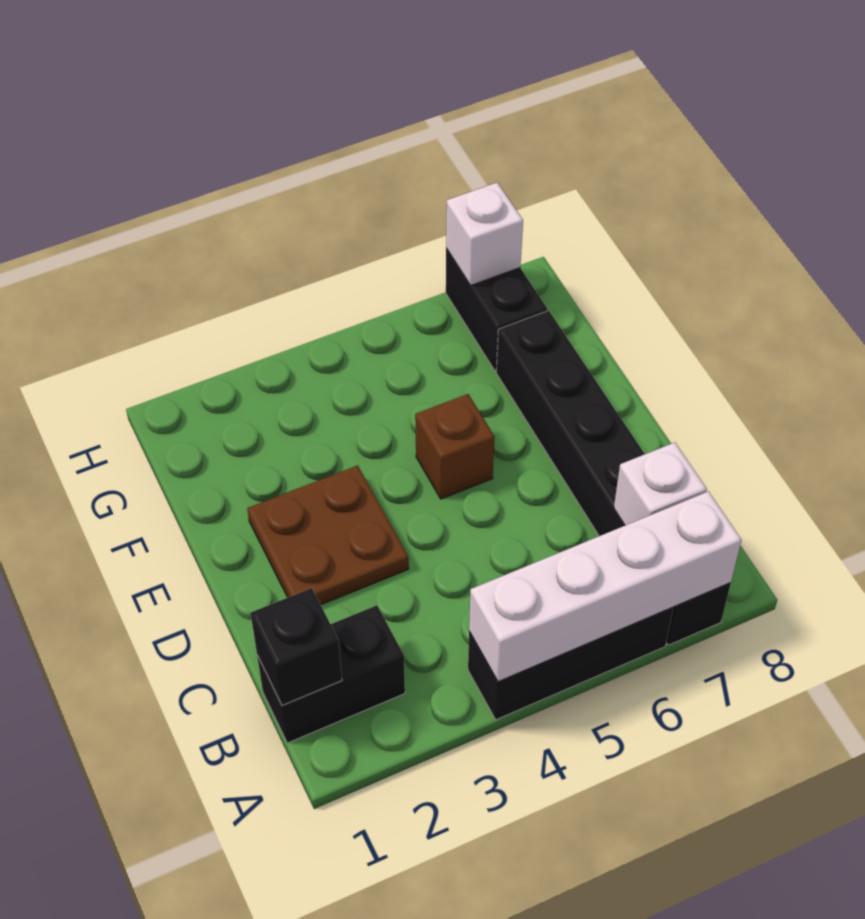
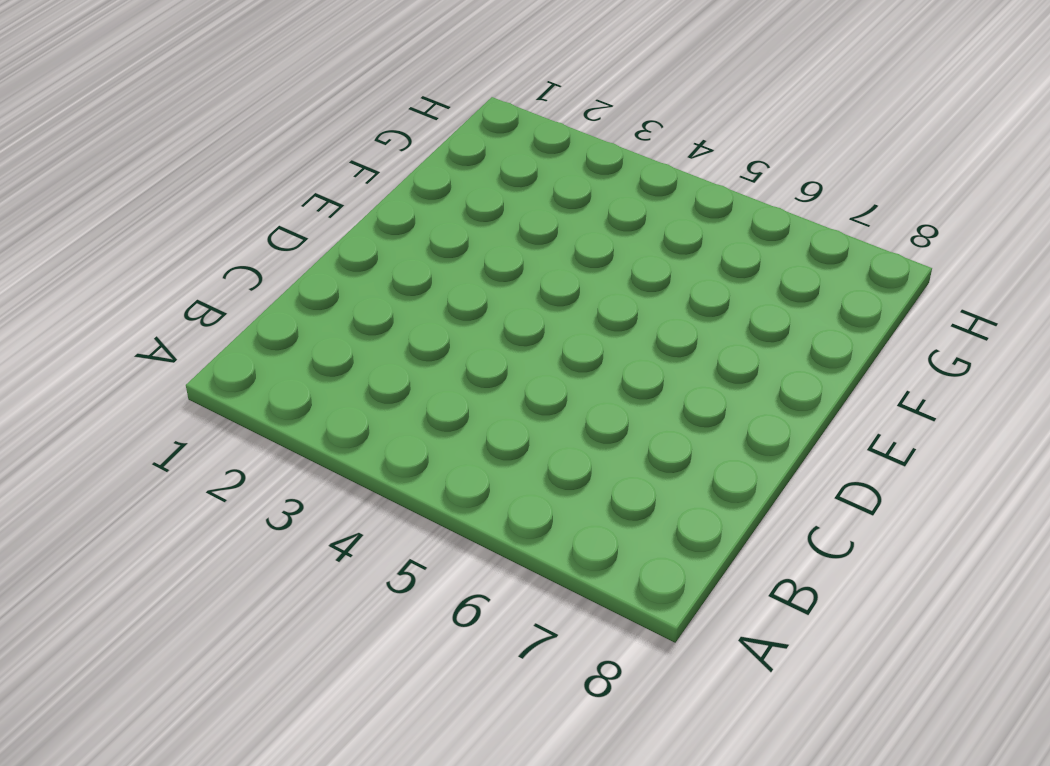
none -> black 1x3 brick [468,608,673,720]
none -> black 1x6 brick [496,311,731,645]

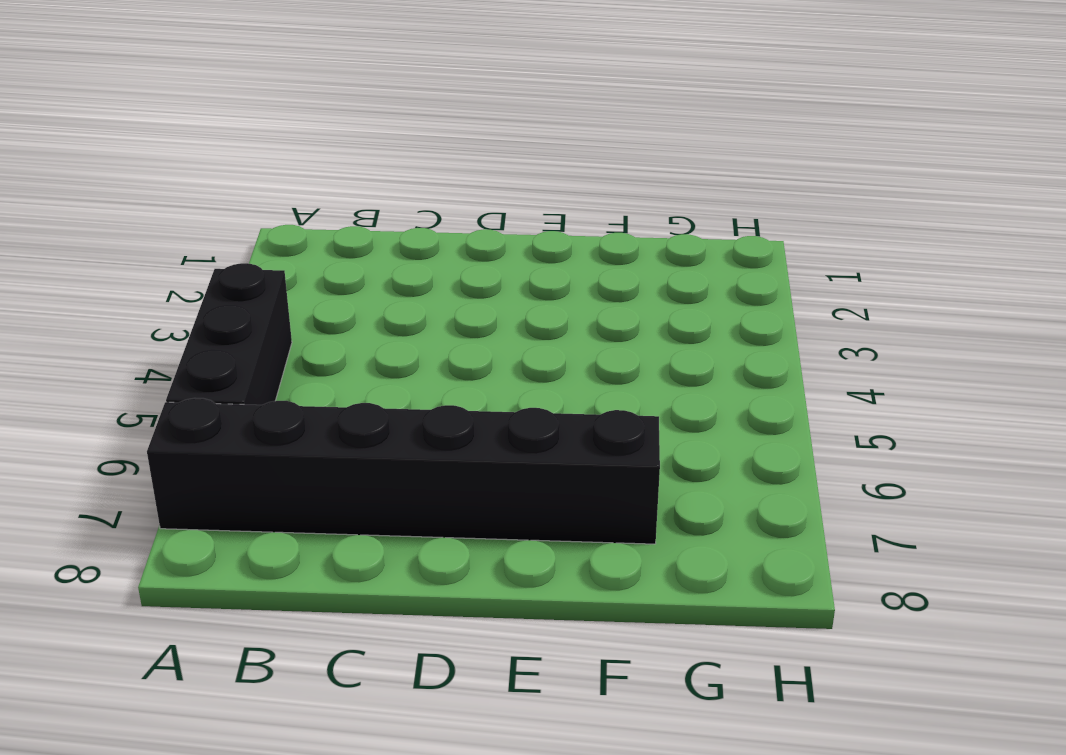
none -> black 1x2 brick [257,605,405,743]
none -> brown 2x2 plate [247,465,409,605]

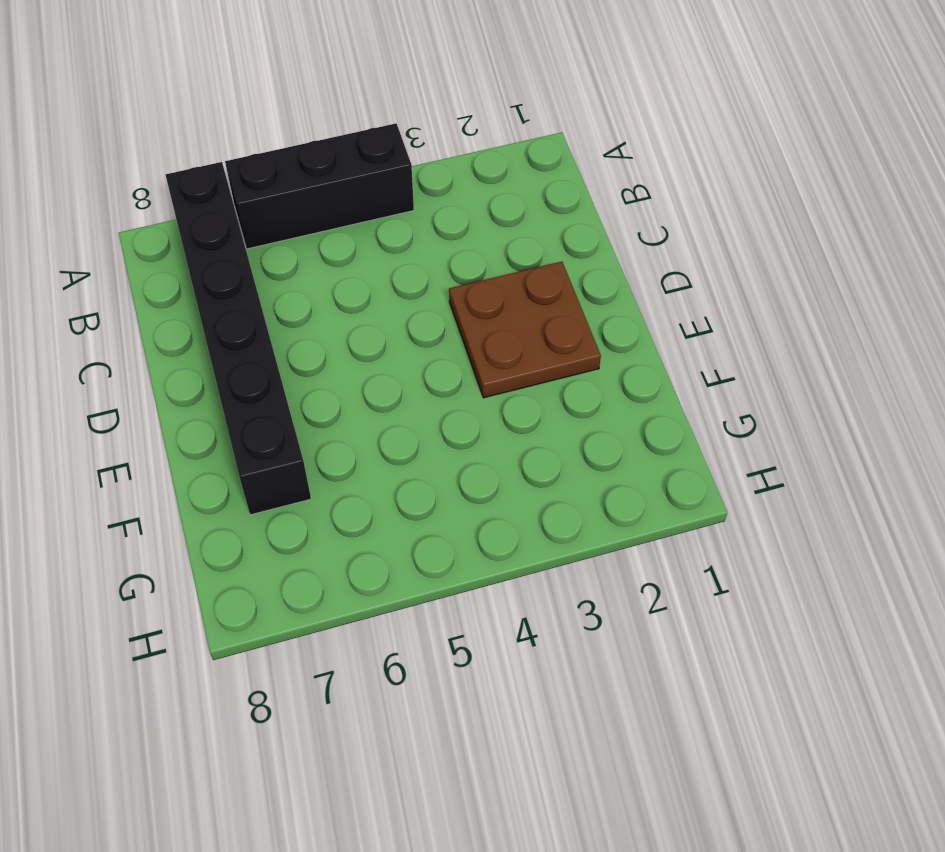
none -> black 1x2 brick [257,605,405,743]
none -> brown 1x1 brick [415,394,495,499]

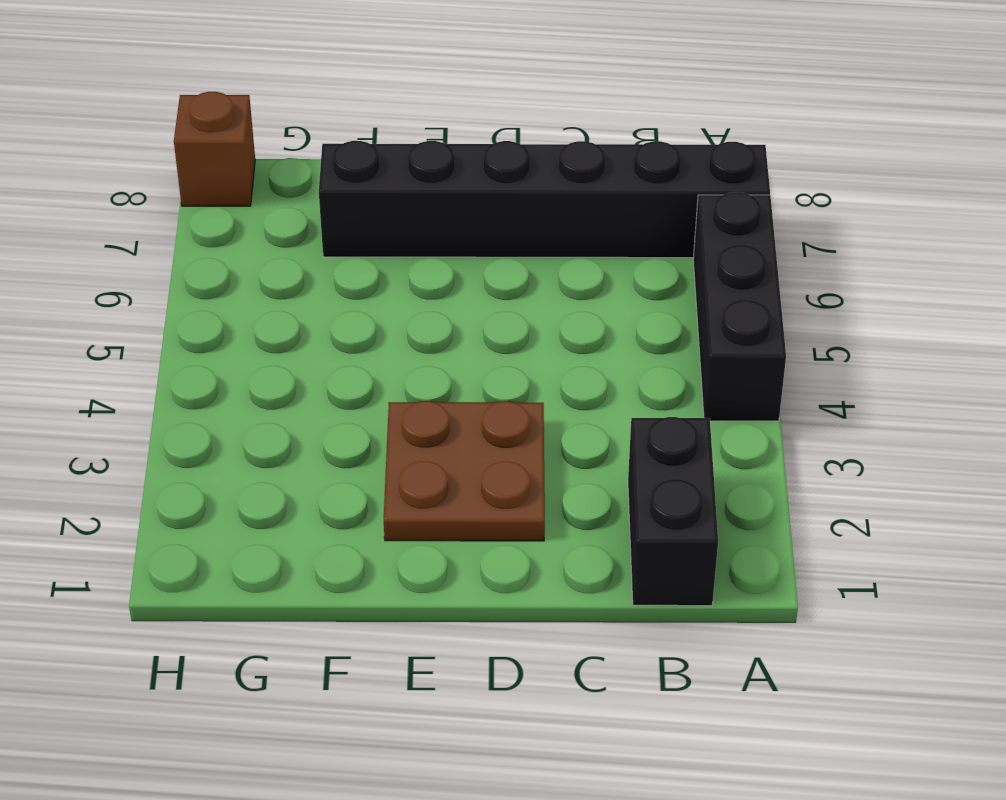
brown 1x1 brick [174,92,255,206] -> brown 1x1 brick moved to [415,394,495,499]
none -> black 1x2 brick [446,249,547,371]
none -> white 1x4 brick [469,491,742,682]

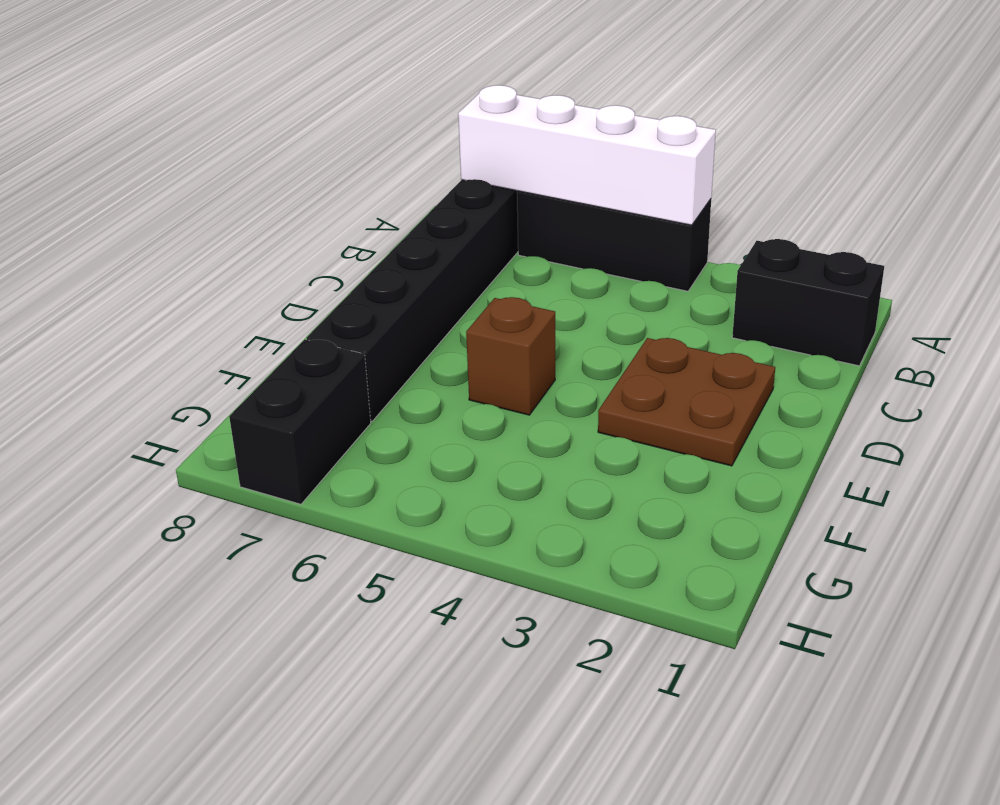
none -> black 1x1 brick [251,588,342,705]
none -> white 1x1 brick [614,442,707,525]

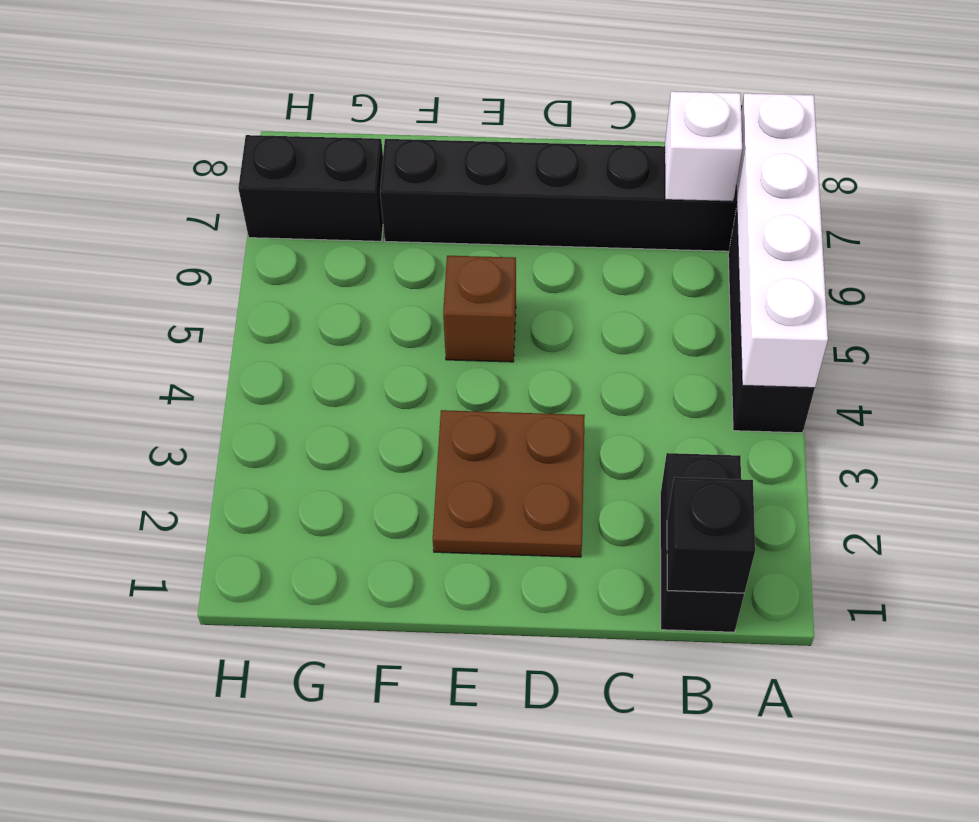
none -> white 1x1 brick [446,183,523,286]

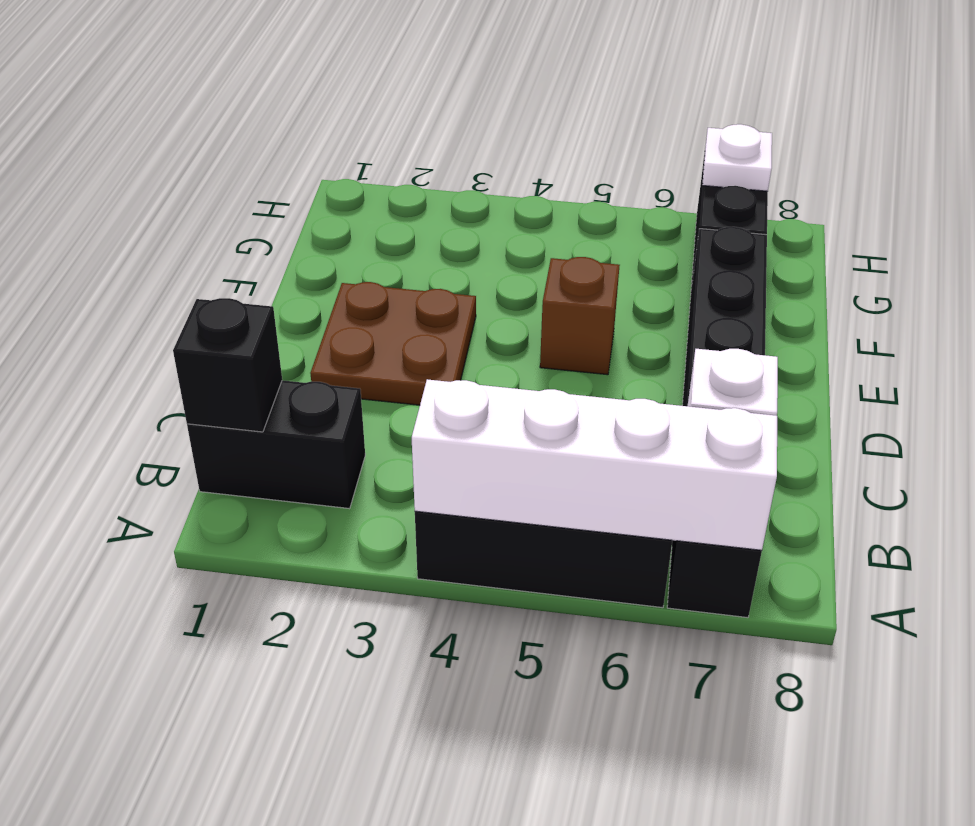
white 1x1 plate [702,124,772,191] -> white 1x1 brick [446,183,523,286]

